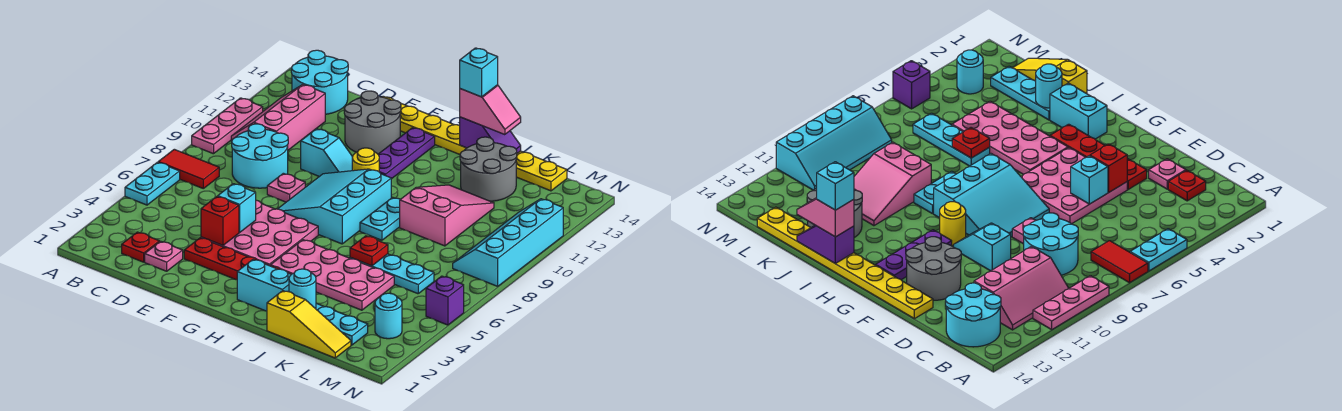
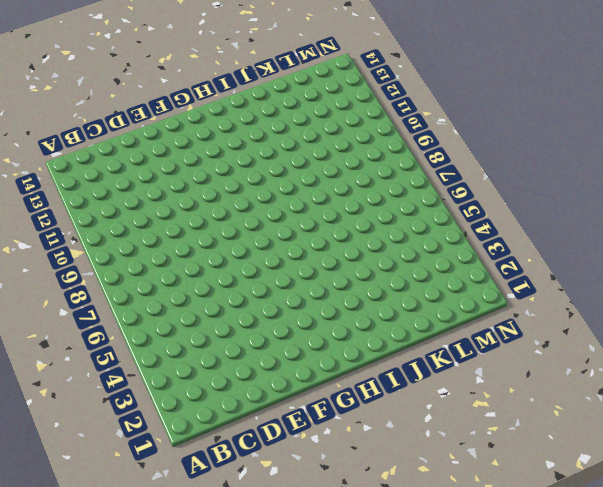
none -> cyan 1x2 plate [125,162,180,205]
none -> red 1x2 tile [158,149,219,188]
none -> pink 1x3 plate [192,98,263,154]
none -> pink 2x3 slope [231,85,325,150]

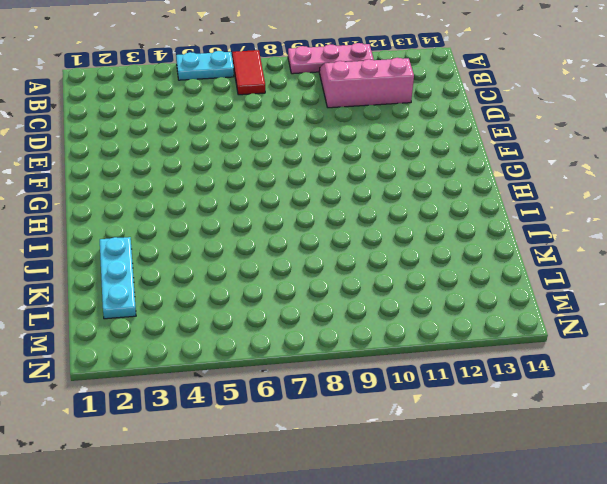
none -> cyan 2x2 round brick [291,50,348,114]
none -> red 1x1 plate [122,232,159,262]
none -> cyan 2x2 round brick [232,124,288,188]
none -> pink 1x1 plate [145,241,183,271]

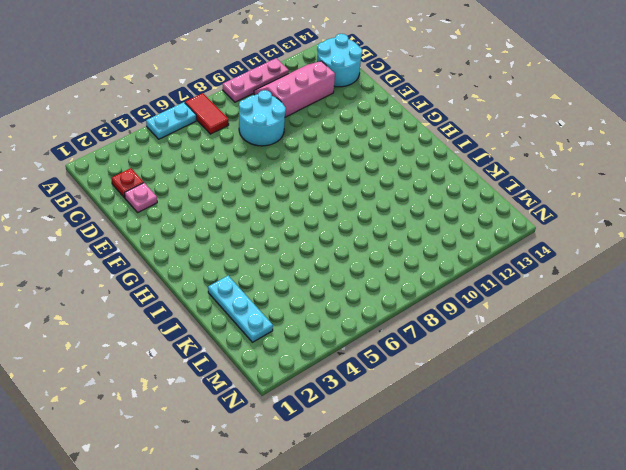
none -> red 1x4 plate [184,238,290,280]
none -> pink 3x3 plate [201,200,318,265]
none -> pink 1x1 plate [267,173,305,202]
none -> cyan 1x2 slope [301,129,352,176]

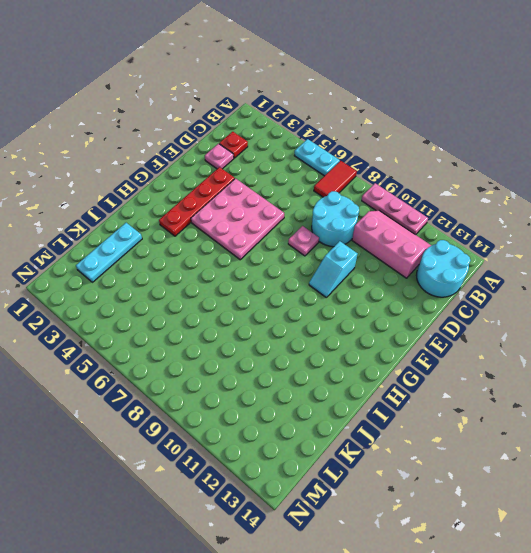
none -> grey 2x2 round brick [344,91,401,154]
none -> yellow 1x8 plate [383,96,567,191]
none -> cyan 3x3 slope [278,169,391,244]
none -> yellow 1x1 round brick [352,148,379,172]

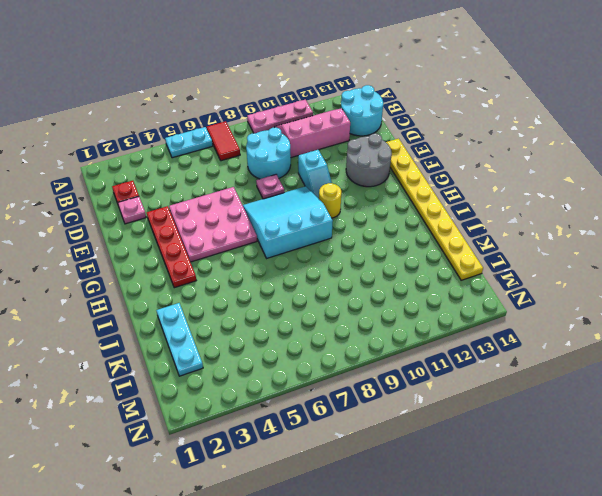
none -> purple 1x3 plate [378,128,435,179]
none -> cyan 1x2 brick [237,259,291,311]
none -> pink 2x4 plate [270,240,394,310]
none -> cyan 1x2 plate [360,198,400,240]

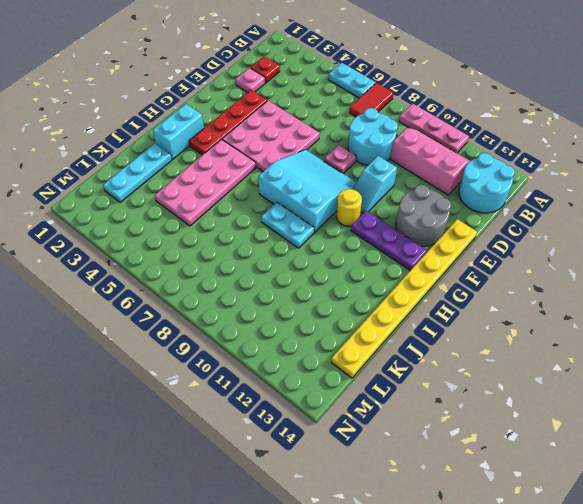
none -> yellow 1x3 slope [267,291,351,358]
none -> cyan 1x3 plate [350,254,434,294]
none -> pink 2x3 slope [400,185,494,246]
none -> grey 2x2 round brick [460,137,517,201]

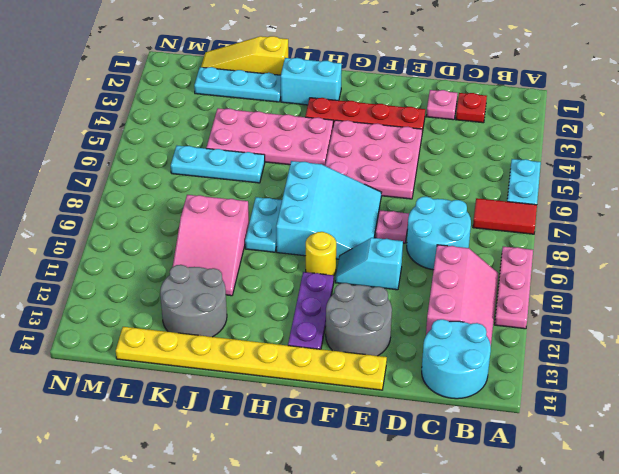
none -> cyan 1x1 round brick [375,293,402,339]
none -> cyan 2x4 slope [453,199,563,286]
none -> purple 1x1 brick [426,276,464,325]
none -> red 1x1 brick [201,196,239,245]

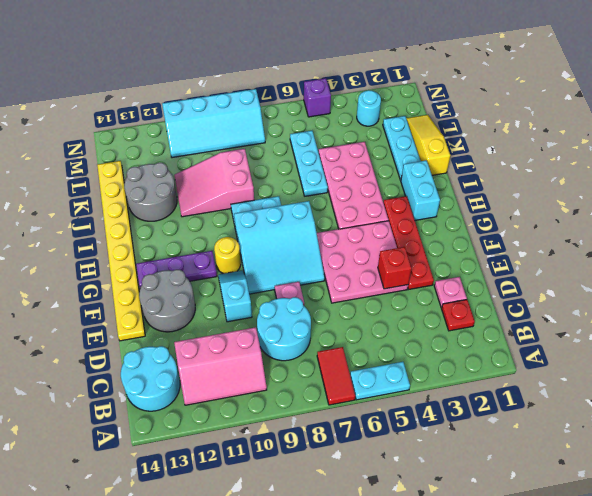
none -> pink 1x3 plate [192,98,263,154]
none -> cyan 1x1 brick [218,184,256,232]
none -> purple 1x2 slope [460,117,521,153]
none -> cyan 1x1 round brick [289,269,316,309]

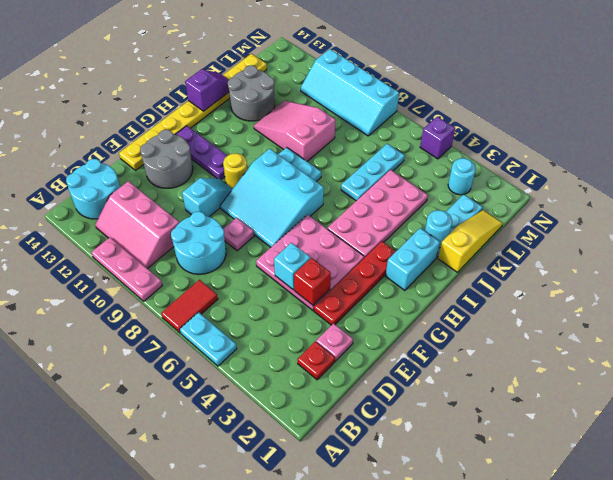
none -> red 1x1 plate [350,236,388,266]
none -> pink 1x2 slope [460,85,521,135]
none -> cyan 1x1 brick [460,48,498,97]

